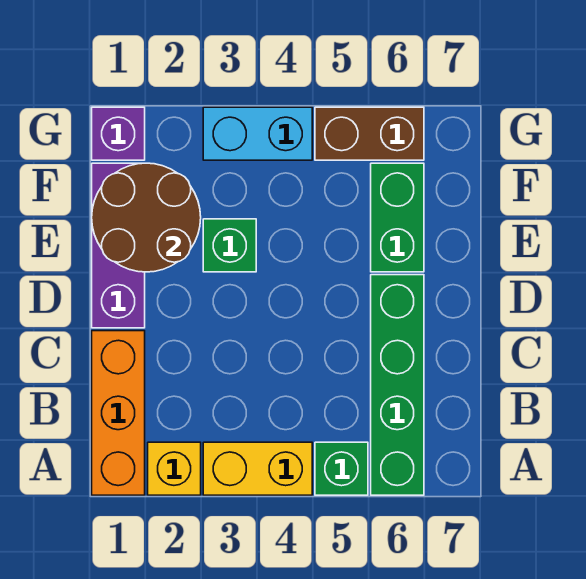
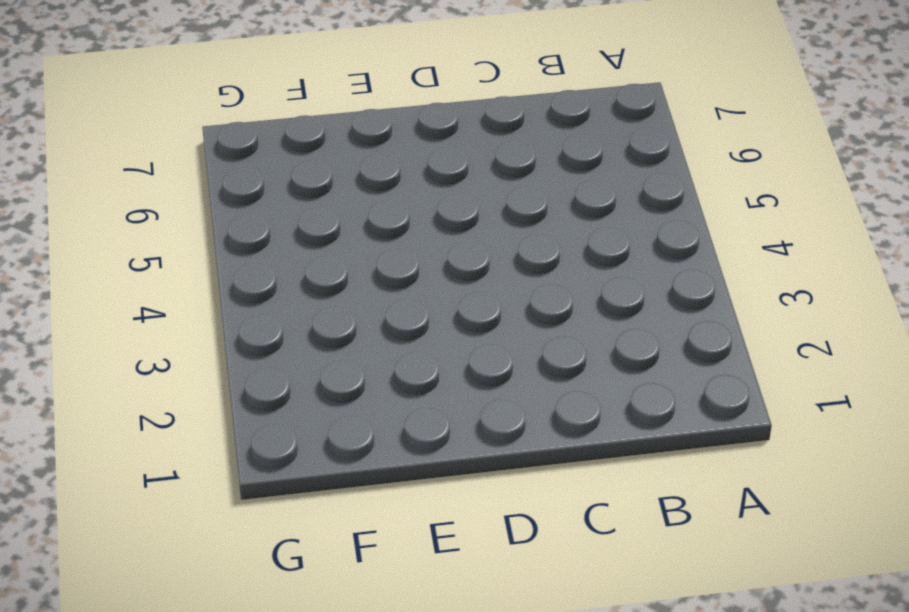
none -> orange 1x3 brick [92,331,145,495]
none -> yellow 1x1 brick [148,442,201,495]
none -> yellow 1x2 brick [203,442,312,495]

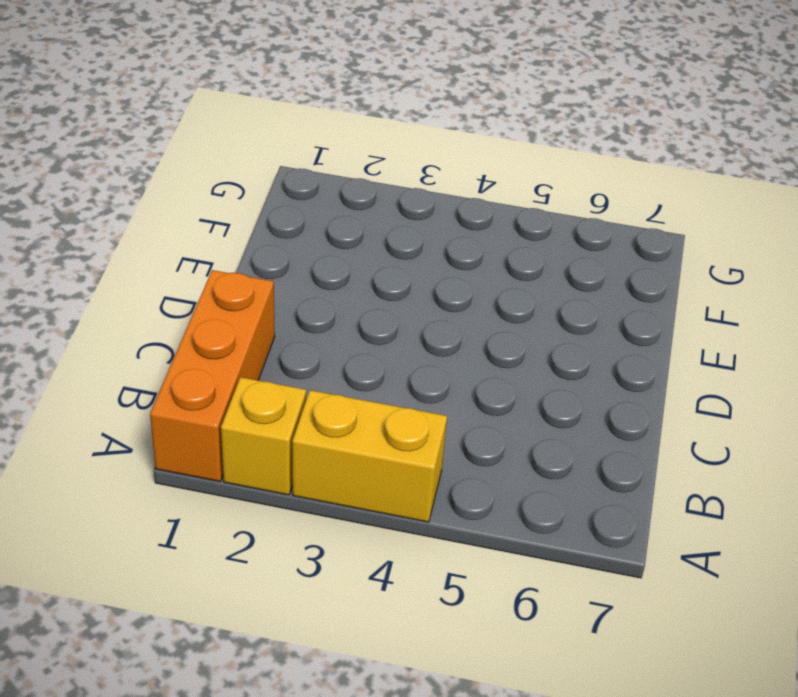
none -> green 1x1 brick [315,442,368,495]
none -> green 1x4 brick [371,275,424,495]
none -> purple 1x3 brick [92,163,145,328]

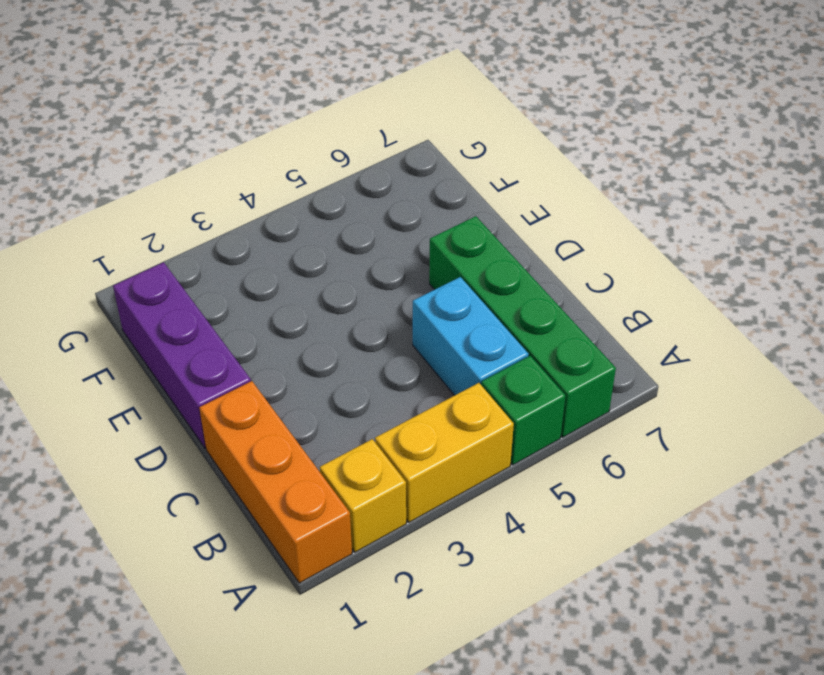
cyan 1x2 brick [413,277,529,395] -> cyan 1x2 brick turned to [203,107,312,160]
none -> green 1x1 brick [203,219,256,272]
none -> green 1x2 brick [371,163,424,272]
none -> purple 1x1 brick [92,107,145,160]

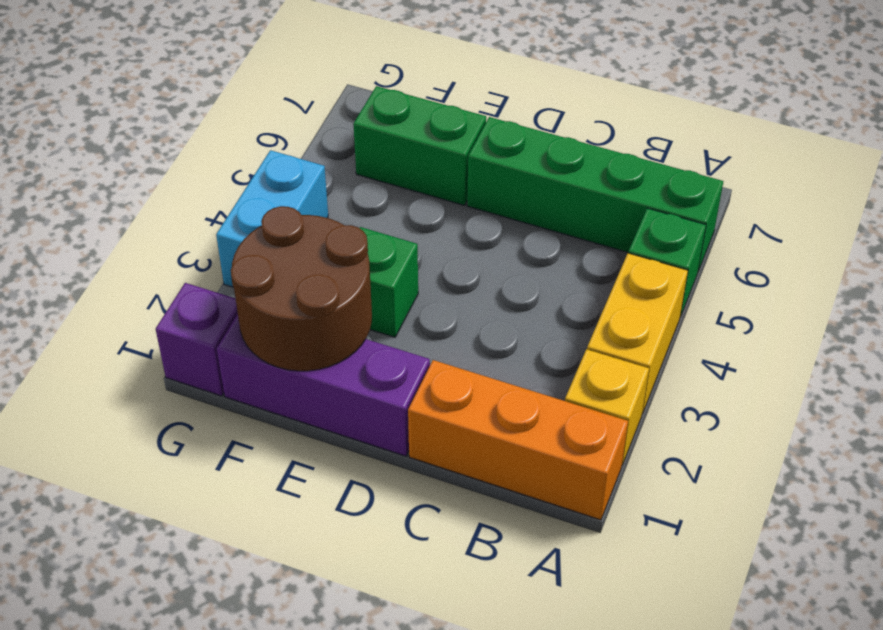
none -> brown 1x2 brick [315,107,424,160]

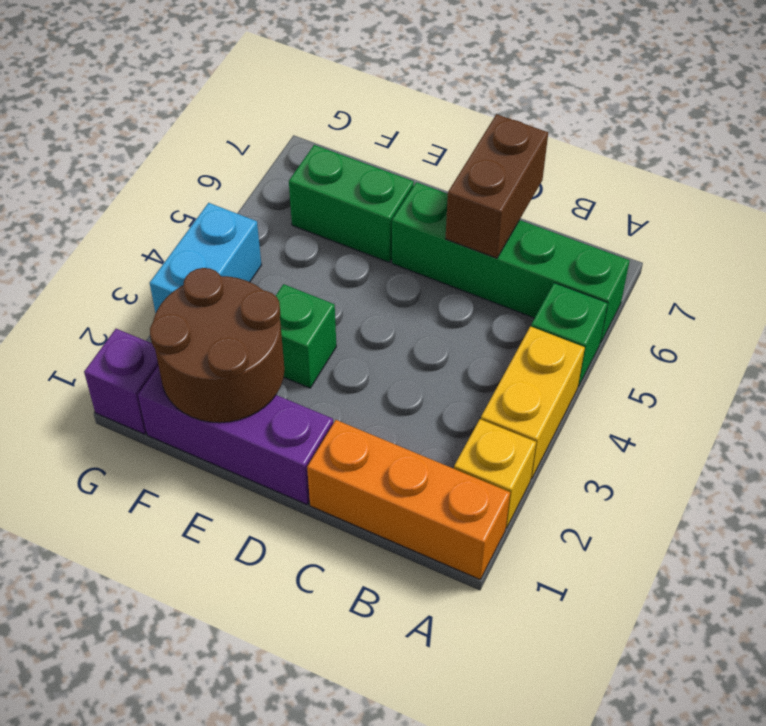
brown 1x2 brick [445,114,548,258] -> brown 1x2 brick moved to [315,107,424,160]

